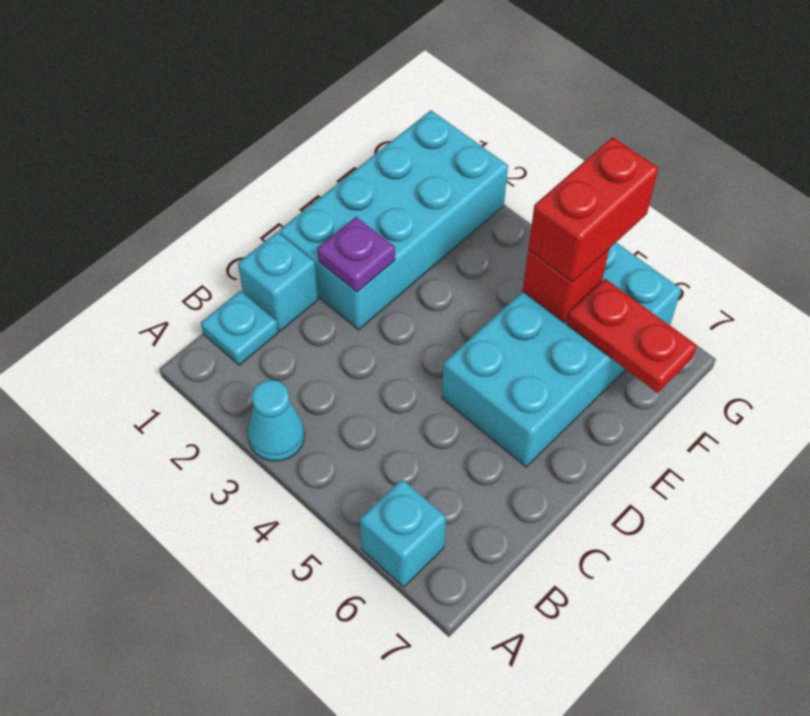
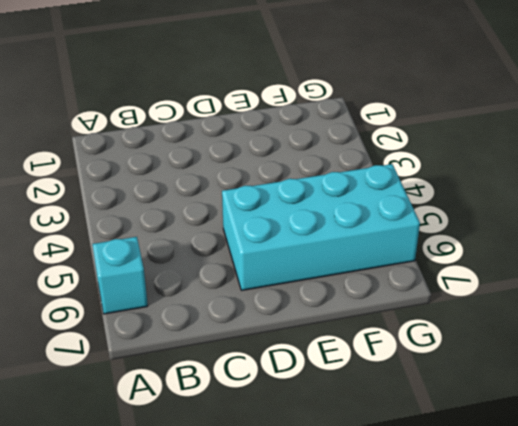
none -> cyan 1x1 cone [248,380,304,461]
none -> cyan 1x1 plate [201,291,278,365]

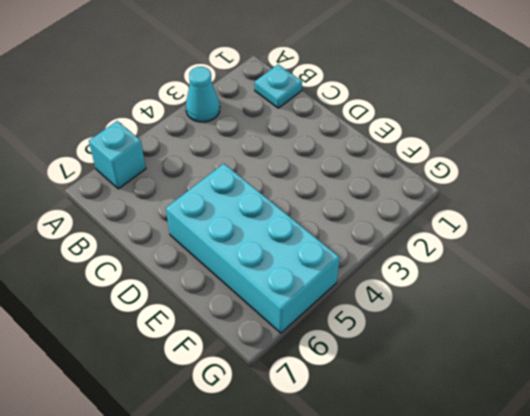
none -> cyan 1x1 brick [238,232,318,331]
none -> cyan 2x4 brick [279,110,508,330]

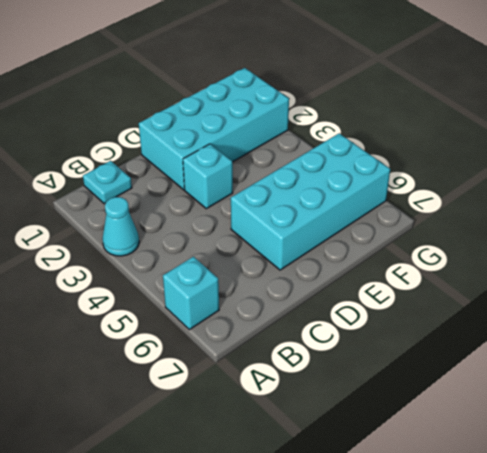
cyan 1x1 brick [183,144,233,209] -> cyan 1x1 brick moved to [238,232,318,331]
none -> purple 1x1 plate [317,217,395,292]
none -> red 1x1 brick [523,249,609,323]

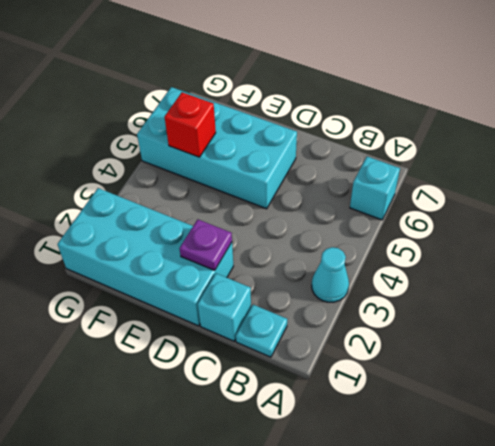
none -> red 1x2 plate [567,279,697,393]
none -> red 1x2 brick [528,137,659,282]

